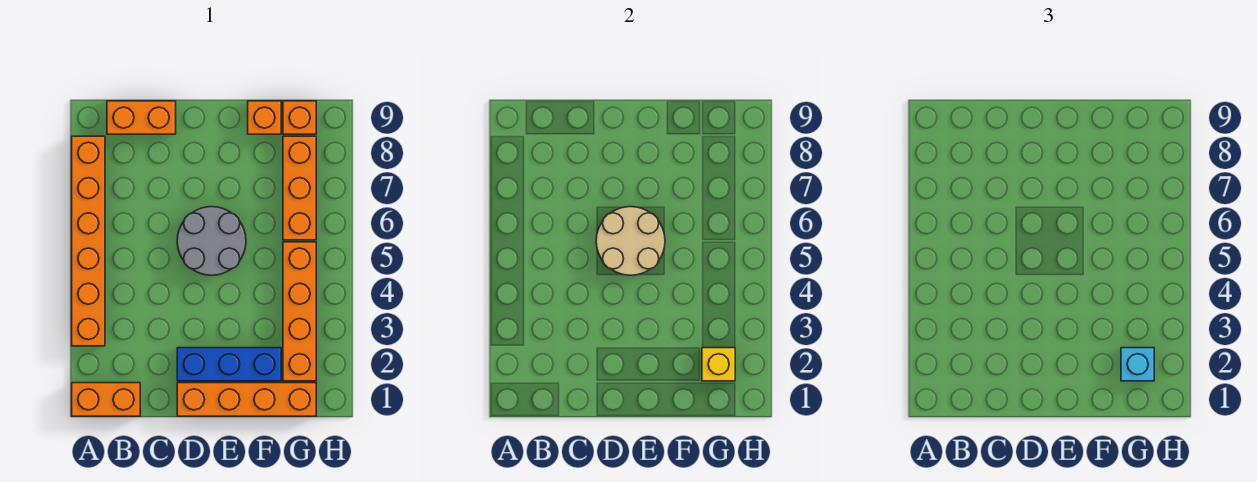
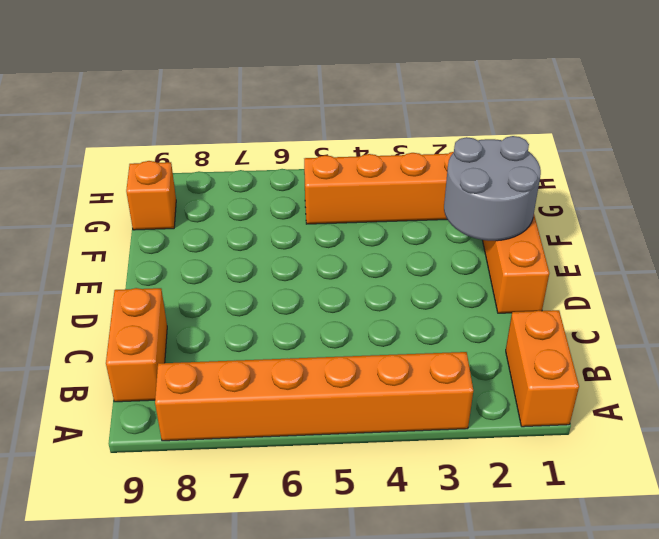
grey 2x2 round brick [444,136,541,241] -> grey 2x2 round brick moved to [177,207,246,275]
none -> blue 1x3 brick [177,348,281,381]
none -> orange 1x1 brick [248,101,281,134]
none -> orange 1x3 brick [283,136,316,240]

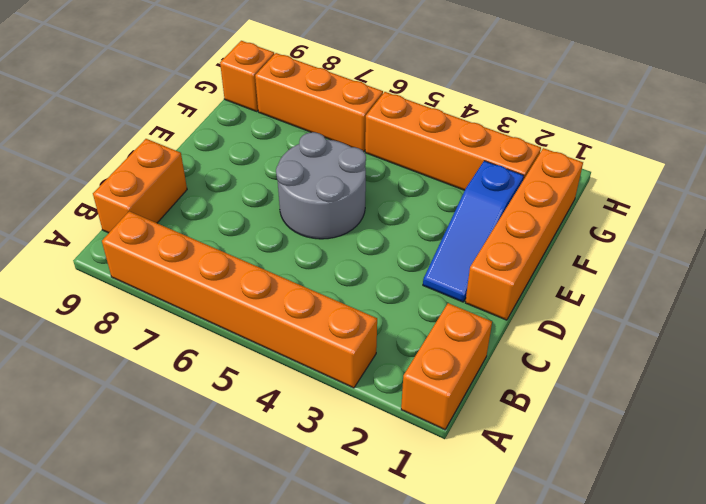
blue 1x3 slope [423,161,524,302] -> blue 1x3 brick [177,348,281,381]
none -> orange 1x1 brick [248,101,281,134]
none -> tan 2x2 round brick [596,207,665,275]
none -> yellow 1x1 brick [702,348,735,381]

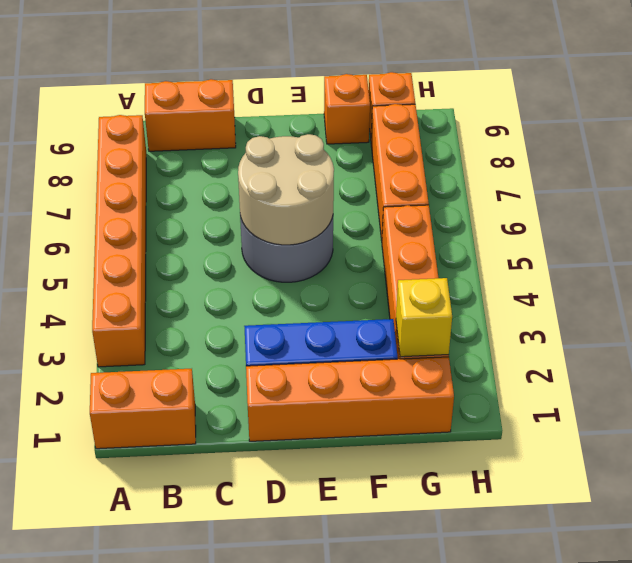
none -> cyan 1x1 brick [1121,348,1154,381]

